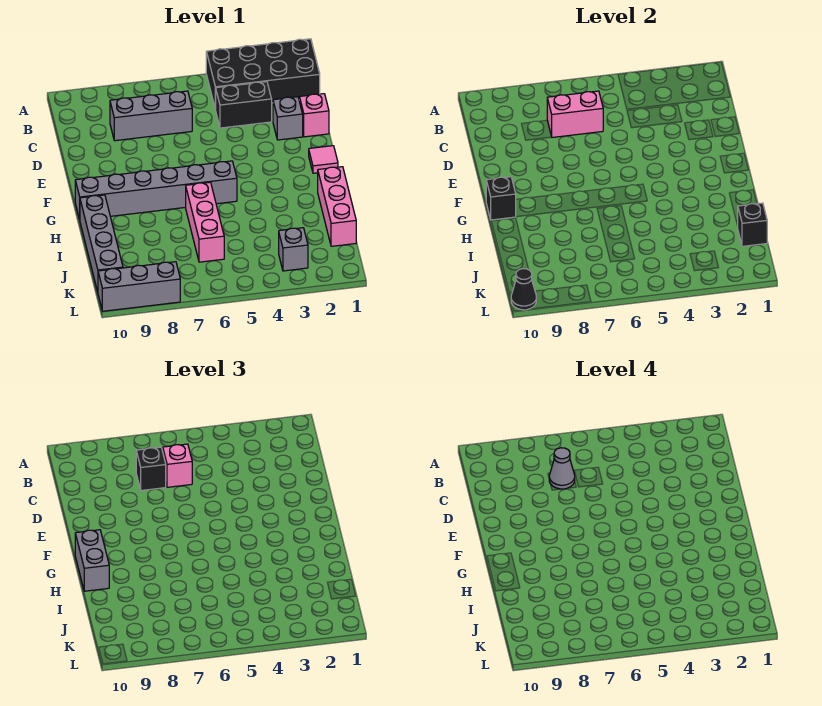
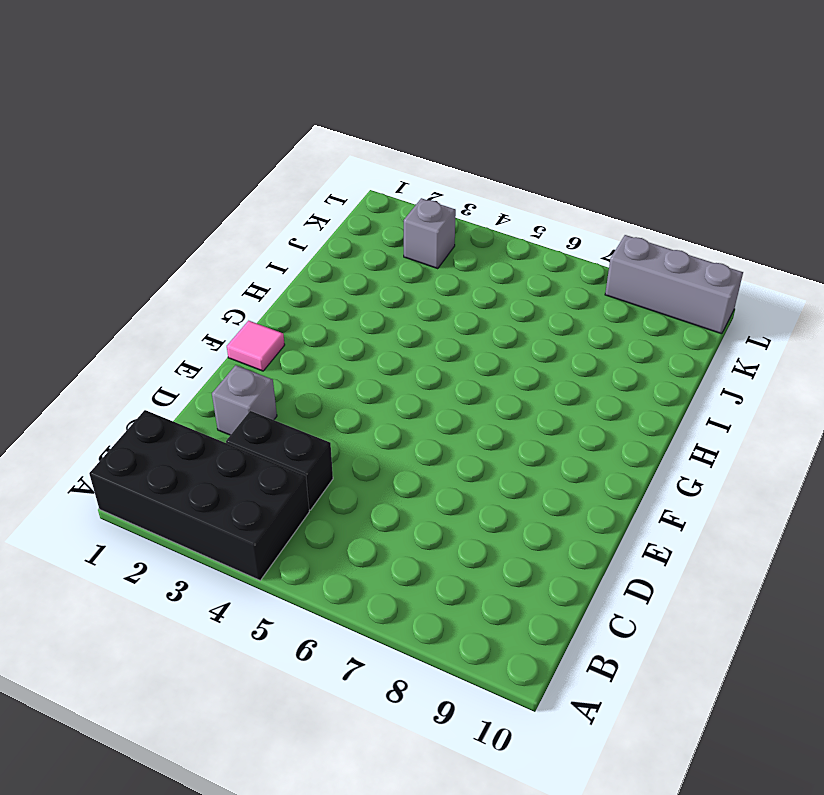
none -> grey 1x3 brick [110,91,192,141]
none -> pink 1x1 brick [299,94,329,137]
none -> grey 1x6 brick [75,161,237,219]

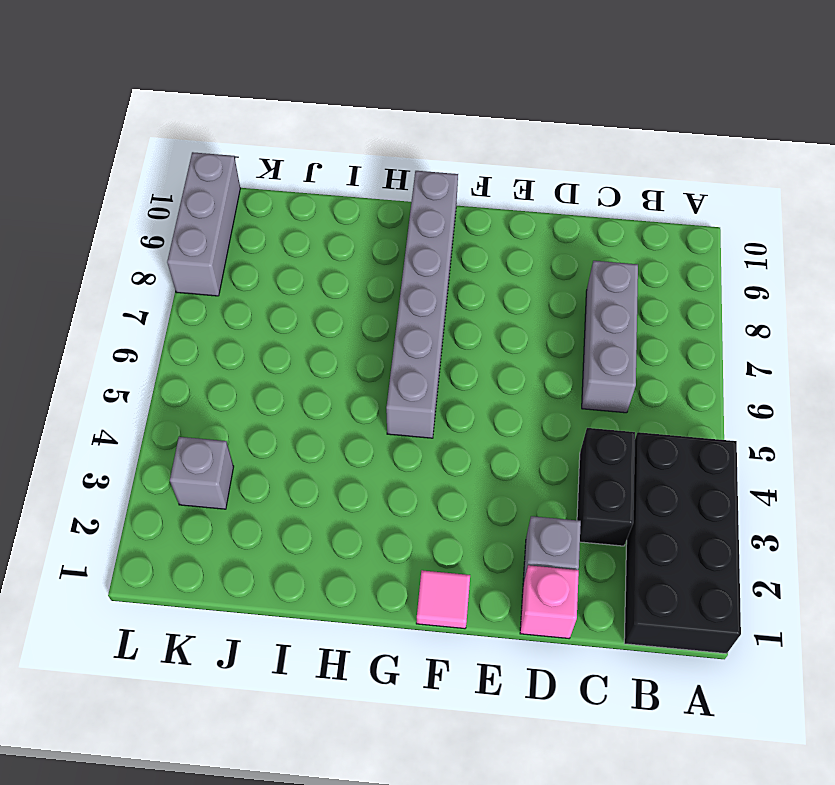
none -> pink 1x3 brick [318,167,356,246]
none -> pink 1x3 brick [186,182,224,262]
none -> grey 1x4 brick [80,195,123,292]

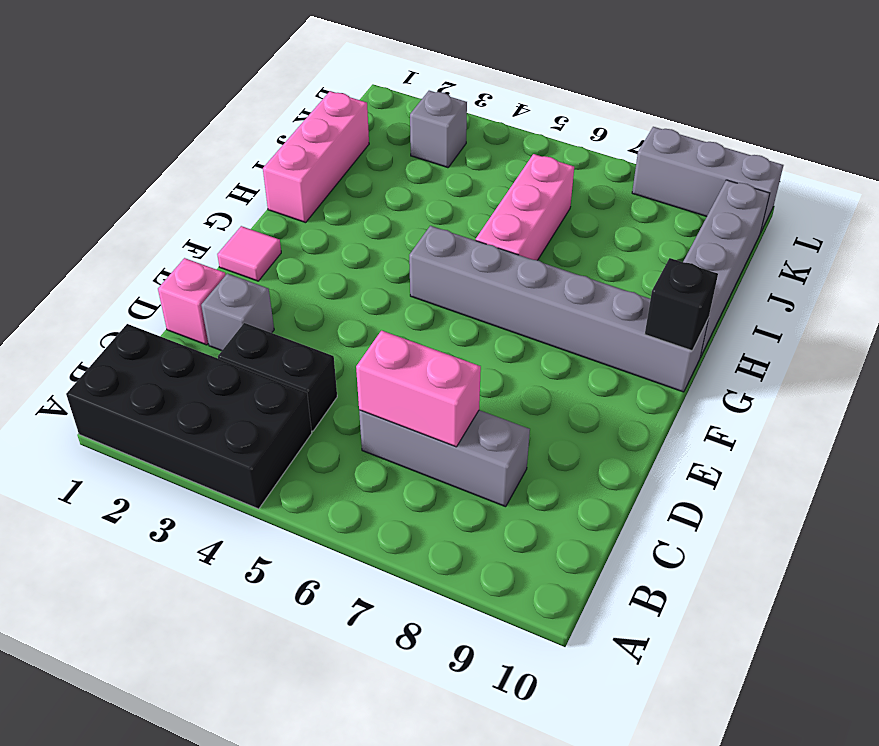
none -> black 1x1 brick [738,203,767,246]
none -> black 1x1 cone [511,269,536,310]
none -> pink 1x1 brick [163,444,192,487]

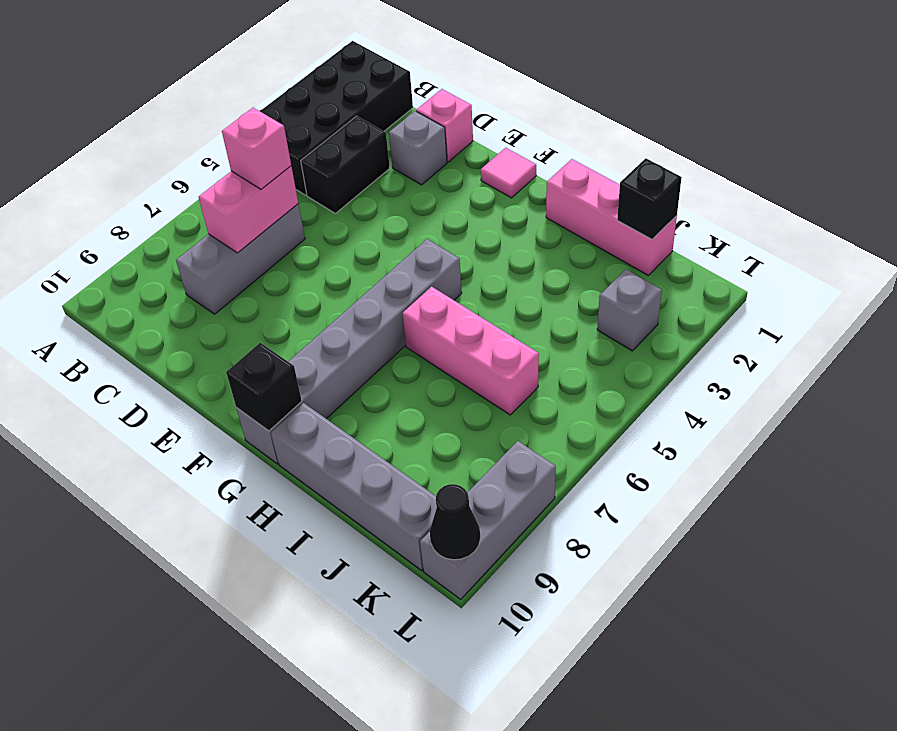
none -> black 1x1 brick [136,447,166,490]
none -> grey 1x2 brick [75,530,109,591]
none -> grey 1x1 cone [549,448,575,489]

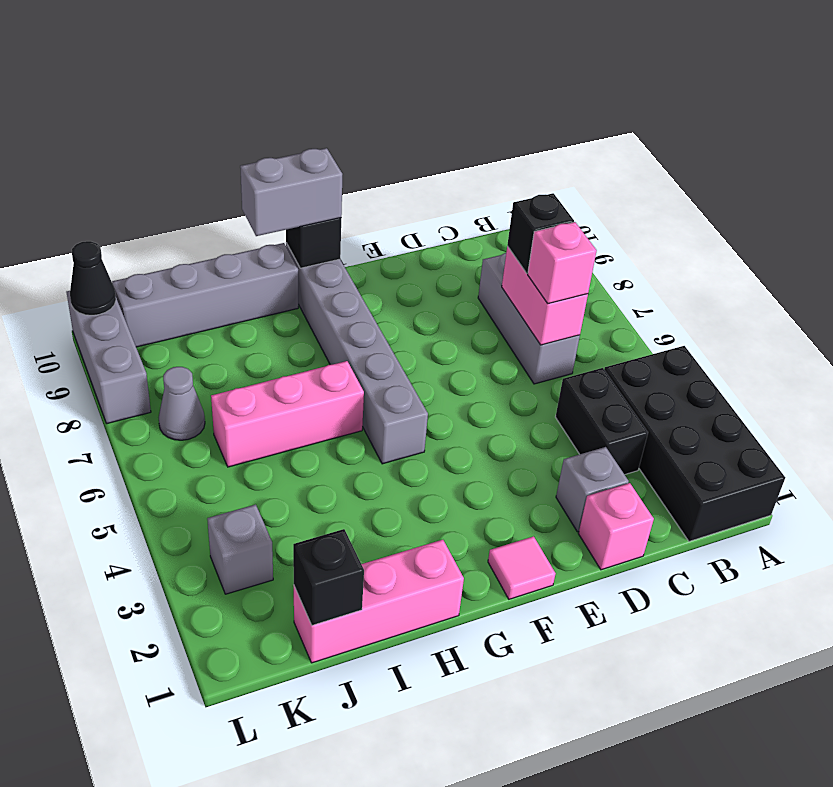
grey 1x1 cone [159,367,205,440] -> grey 1x1 cone moved to [549,448,575,489]

